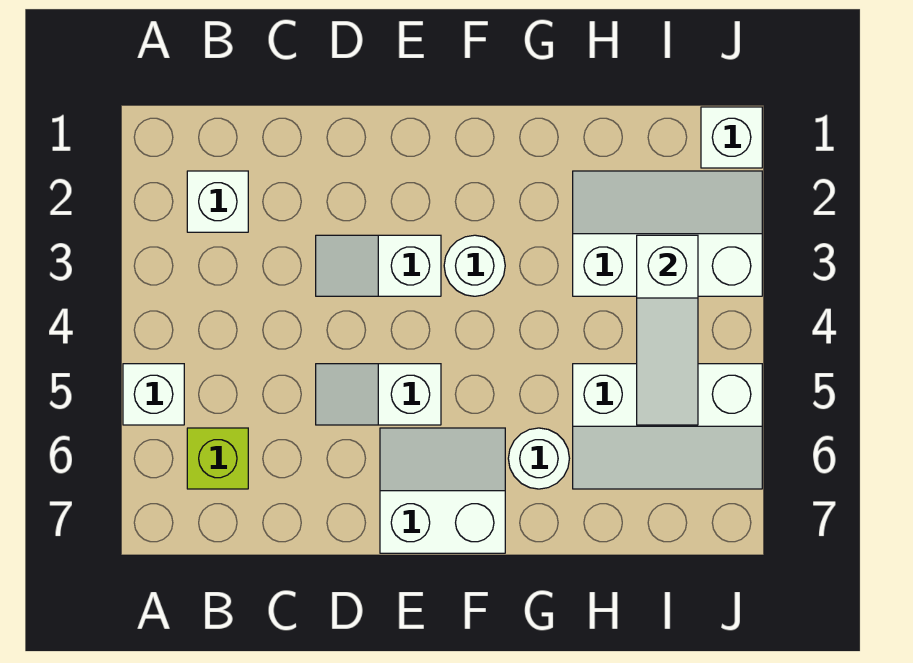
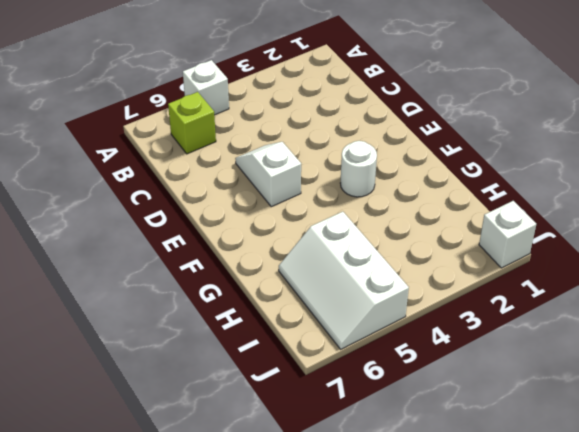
none -> white 1x1 brick [187,171,248,232]
none -> white 1x2 slope [316,235,441,296]
none -> white 2x2 slope [380,428,505,553]

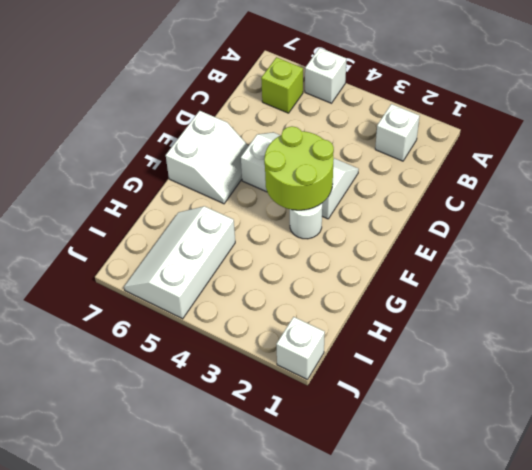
lime 2x2 round brick [264,126,334,210] -> none
none -> white 1x1 round brick [508,428,569,489]
none -> white 2x3 slope [573,171,762,296]
none -> white 1x3 slope [637,235,698,425]

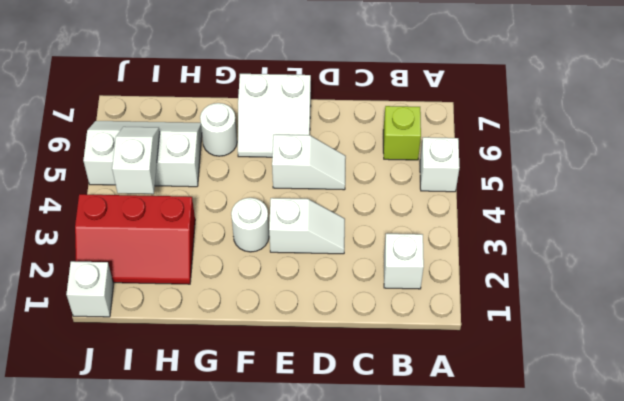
red 2x3 slope [75,194,195,284] -> white 2x3 slope [573,171,762,296]
white 1x2 slope [112,127,160,194] -> white 1x3 slope [637,235,698,425]

